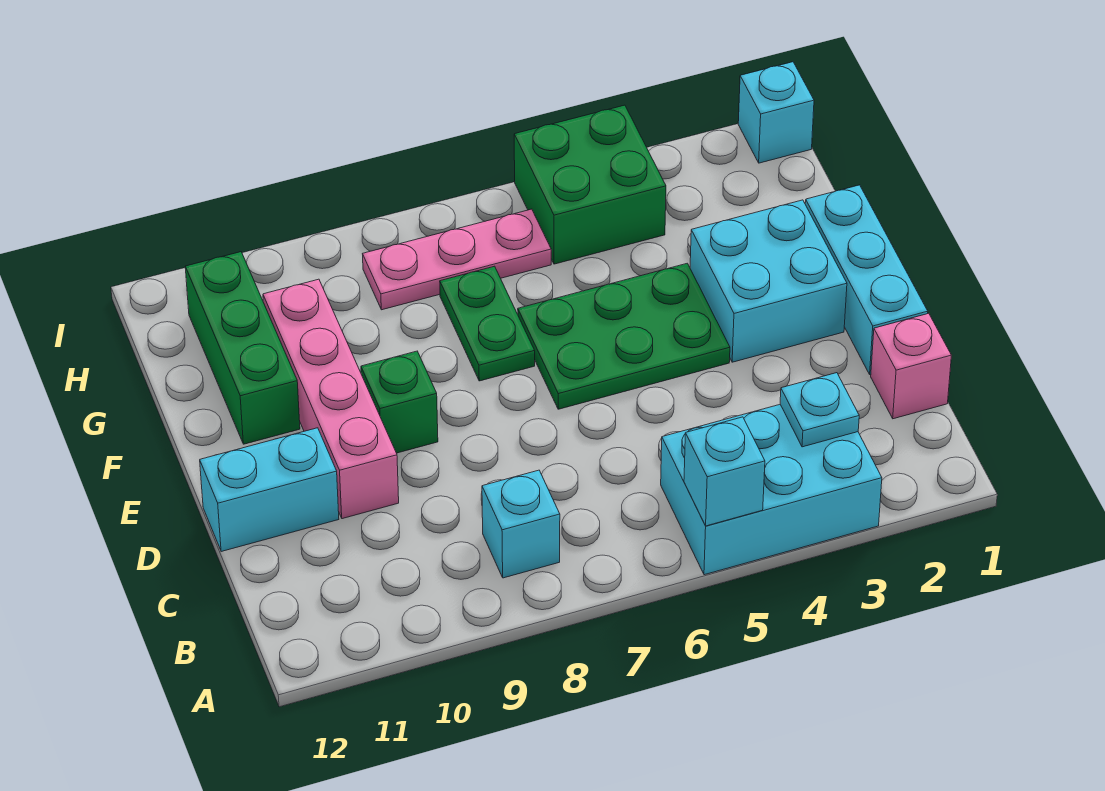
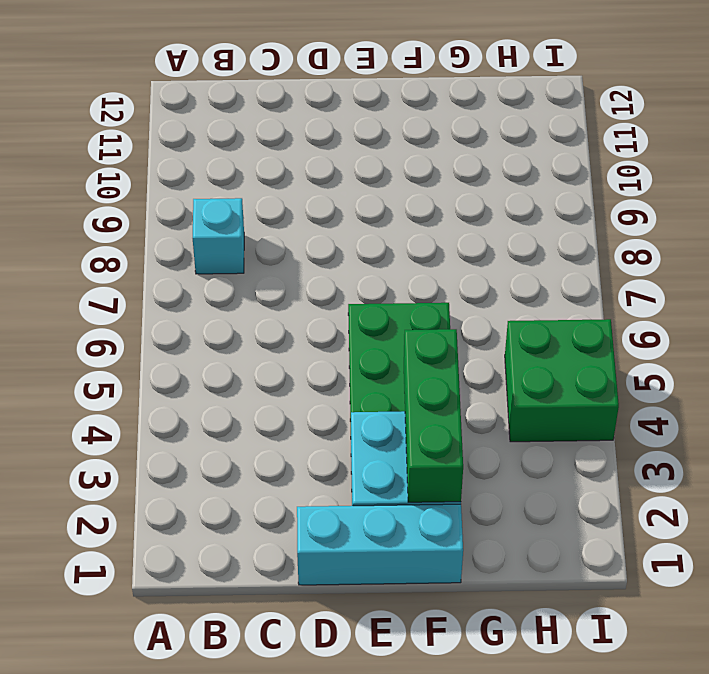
green 1x3 brick [404,329,463,502] -> green 1x3 brick turned to [185,252,300,444]
none -> cyan 2x3 brick [661,405,882,575]
none -> pink 1x1 brick [871,313,951,419]
none -> pink 1x4 brick [263,279,399,519]

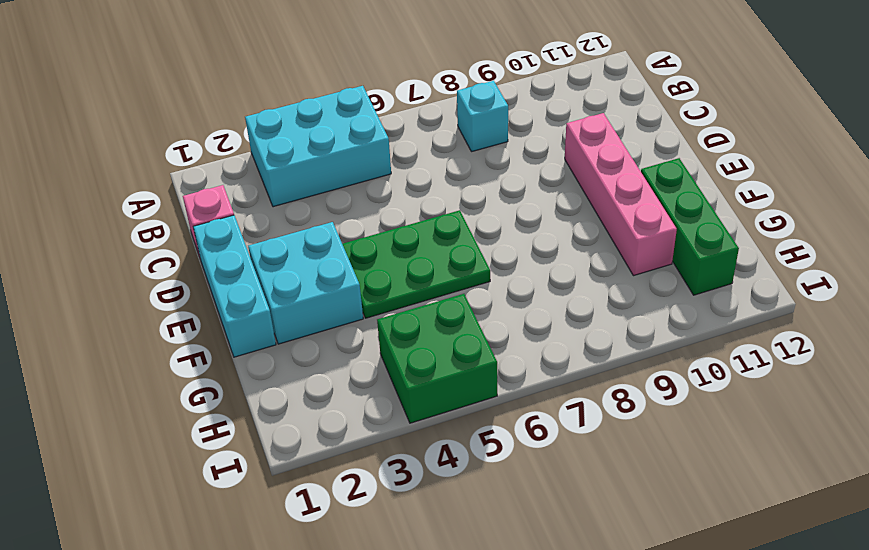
none -> cyan 1x2 brick [200,428,339,552]
none -> green 1x1 brick [361,351,438,453]
none -> green 1x2 plate [440,266,535,381]

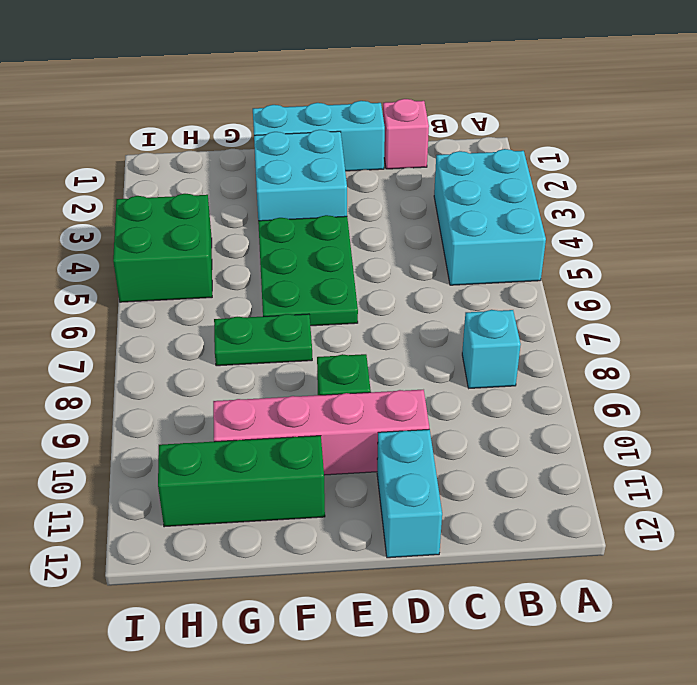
none -> pink 1x3 plate [363,209,551,310]
none -> cyan 1x1 brick [738,62,814,163]
none -> cyan 1x1 brick [684,417,765,526]

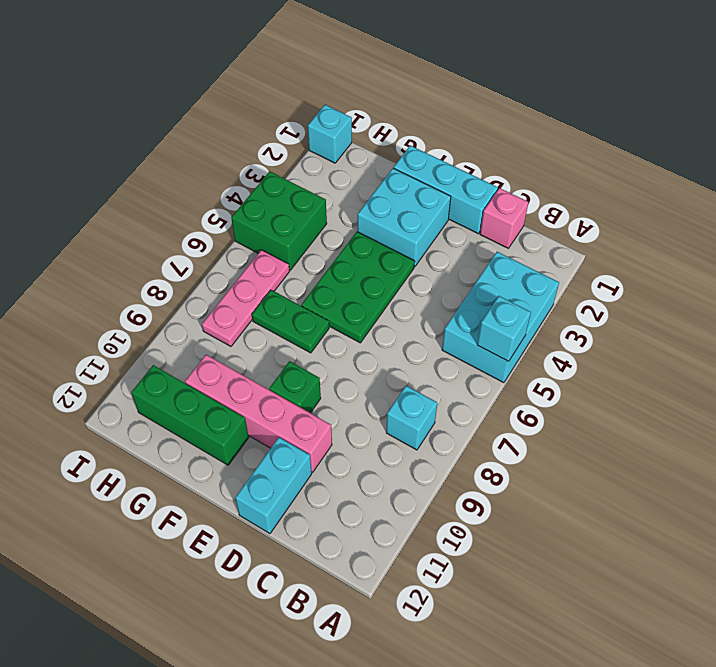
none -> cyan 1x1 plate [780,373,859,447]

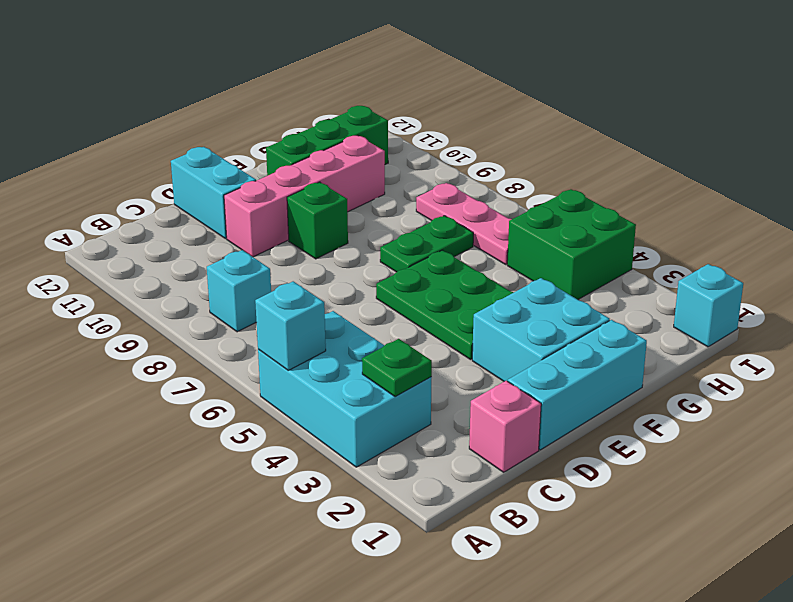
green 1x1 plate [362,339,432,397] -> cyan 1x1 plate [780,373,859,447]

